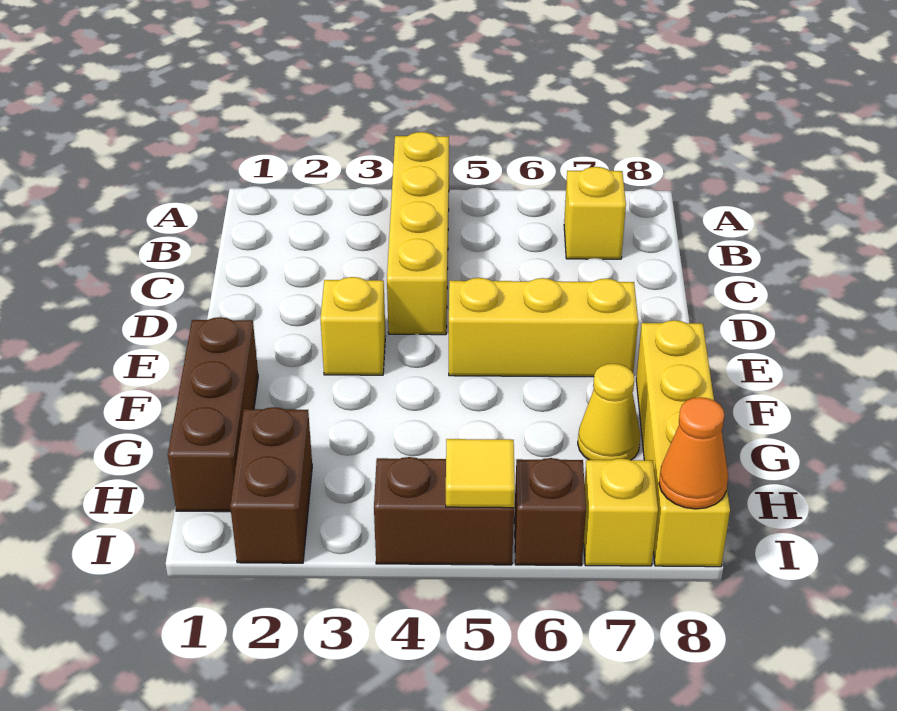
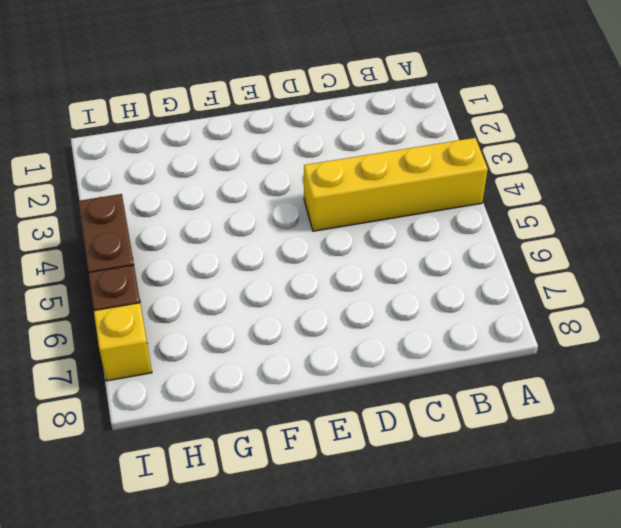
none -> yellow 1x1 brick [564,167,626,259]
none -> yellow 1x1 brick [320,277,385,375]
none -> yellow 1x3 brick [449,278,638,377]

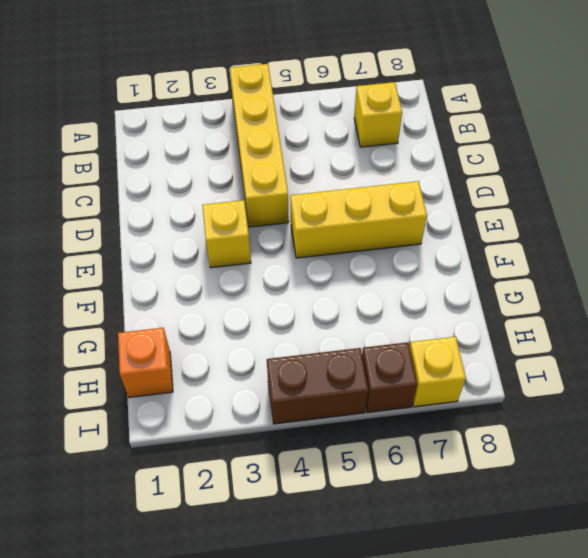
orange 1x1 brick [118,328,173,397] -> brown 1x3 brick [168,317,258,512]
none -> yellow 1x4 brick [636,320,730,567]
none -> yellow 1x1 cone [578,364,640,460]
none -> brown 1x2 brick [230,407,312,563]

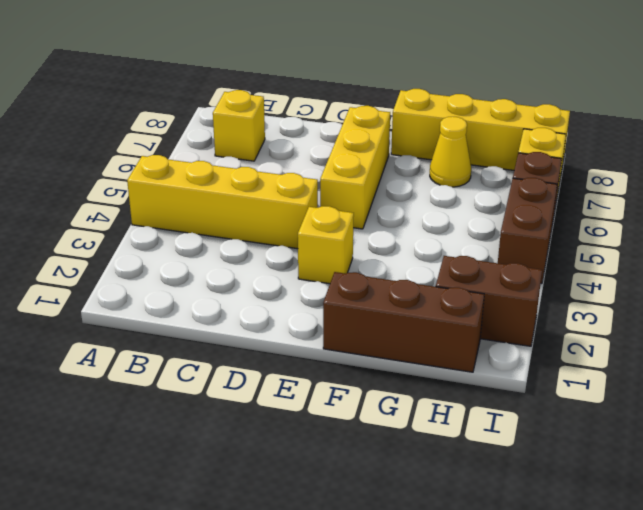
none -> yellow 1x1 tile [446,439,515,508]
none -> orange 1x1 cone [659,397,728,509]

